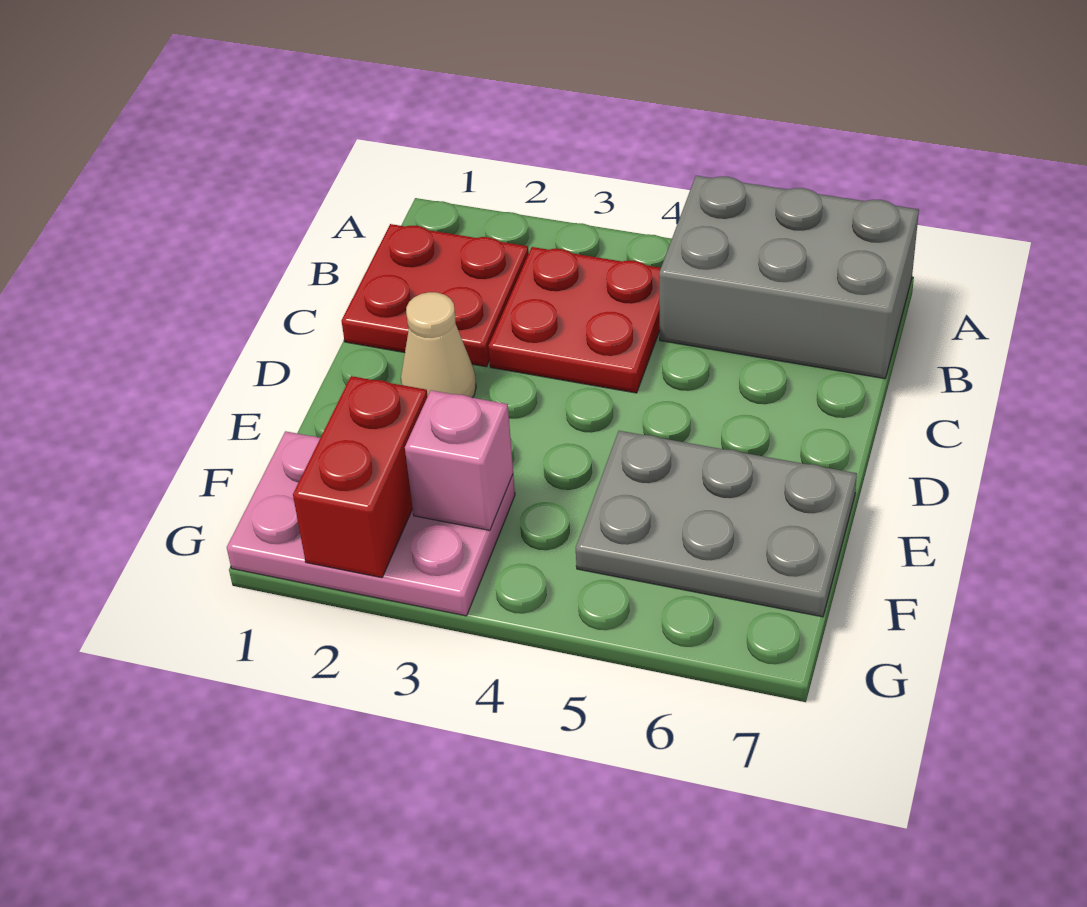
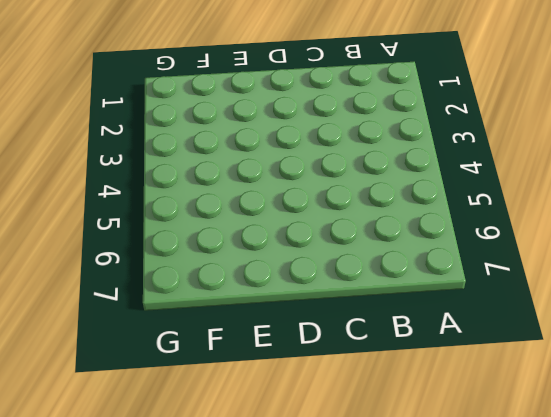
none -> grey 2x3 brick [659,176,919,379]
none -> red 2x2 plate [342,224,529,367]

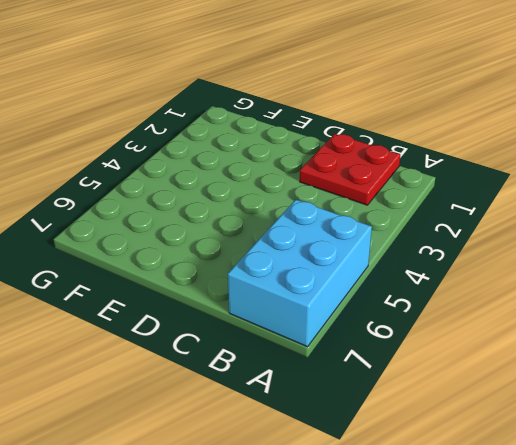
cyan 2x3 brick [228,200,372,347] -> grey 2x3 brick [659,176,919,379]
none -> red 2x2 plate [488,247,661,393]
none -> tan 1x1 cone [401,292,476,398]

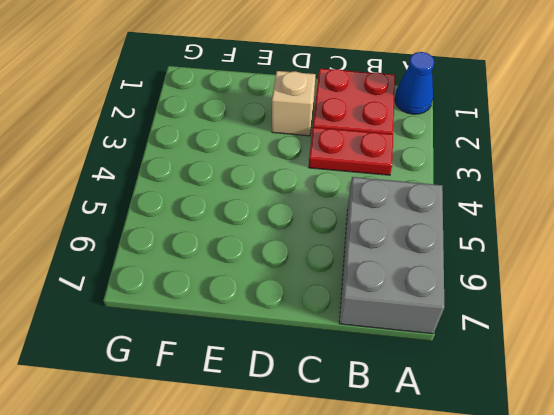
blue 1x1 cone [395,52,435,114] -> none
red 1x2 plate [309,127,393,175] -> red 2x2 plate [488,247,661,393]
tan 1x1 brick [272,71,316,136] -> tan 1x1 cone [401,292,476,398]
none -> grey 2x3 plate [576,431,857,617]
none -> pink 2x3 plate [227,431,515,616]

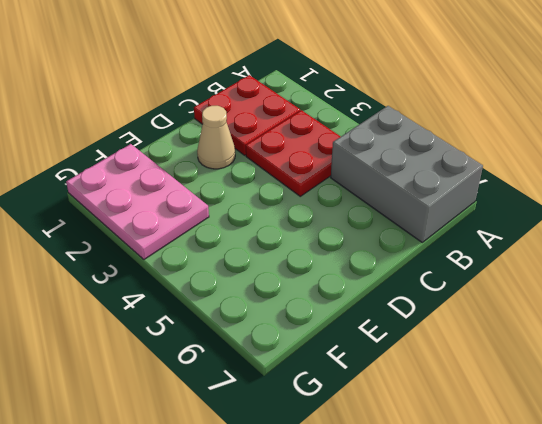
none -> grey 2x3 plate [576,431,857,617]
none -> red 1x2 brick [293,376,428,578]

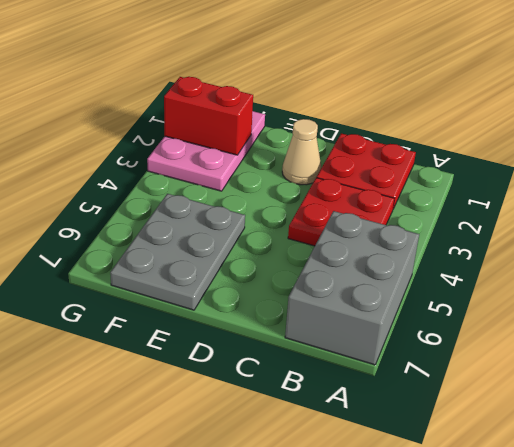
none -> pink 1x1 brick [405,390,513,530]

